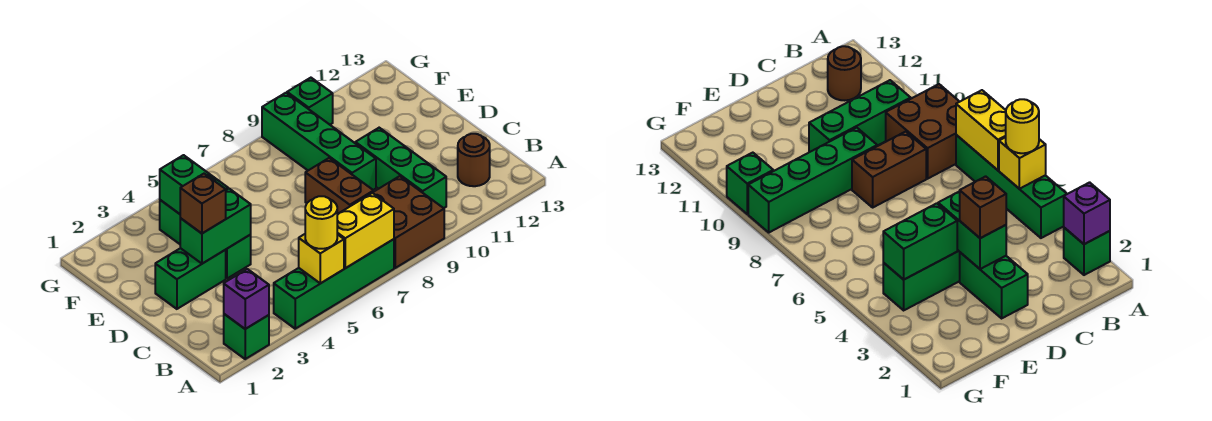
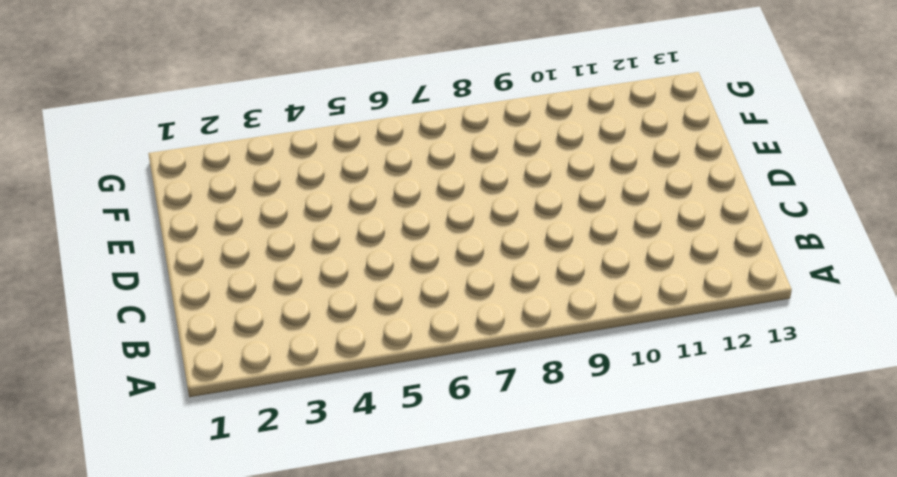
none -> green 1x1 brick [224,314,269,359]
none -> green 1x4 brick [274,239,394,329]
none -> brown 2x2 brick [373,176,444,268]

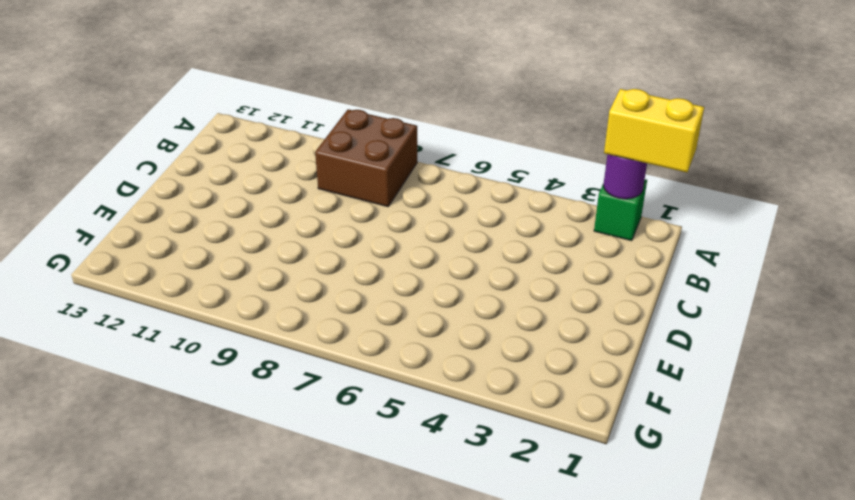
yellow 1x2 brick [604,89,704,172] -> yellow 1x2 brick moved to [337,193,394,268]
purple 1x1 round brick [603,154,647,199] -> purple 1x1 brick [224,269,269,329]
none -> green 1x4 brick [274,239,394,329]
none -> green 1x3 brick [355,128,446,208]
none -> brown 1x1 round brick [458,134,490,186]

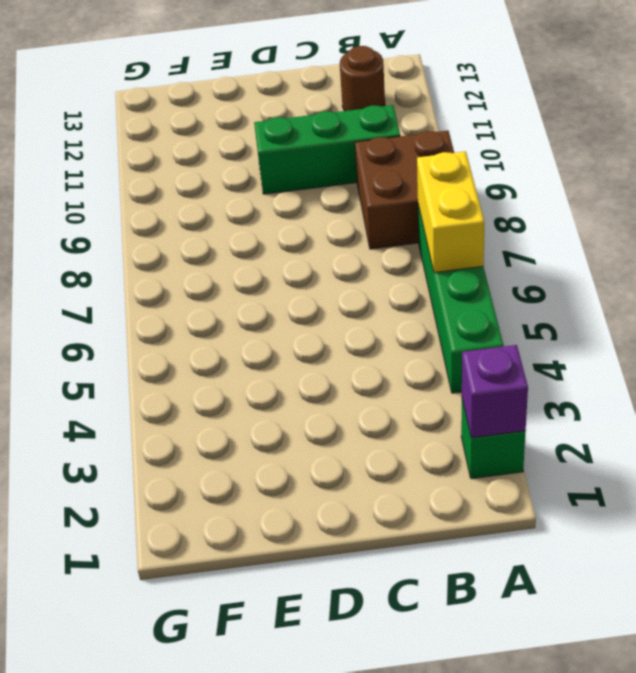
none -> brown 1x2 brick [305,158,374,214]
none -> green 1x2 brick [155,248,226,309]
none -> green 1x3 brick [160,200,251,279]

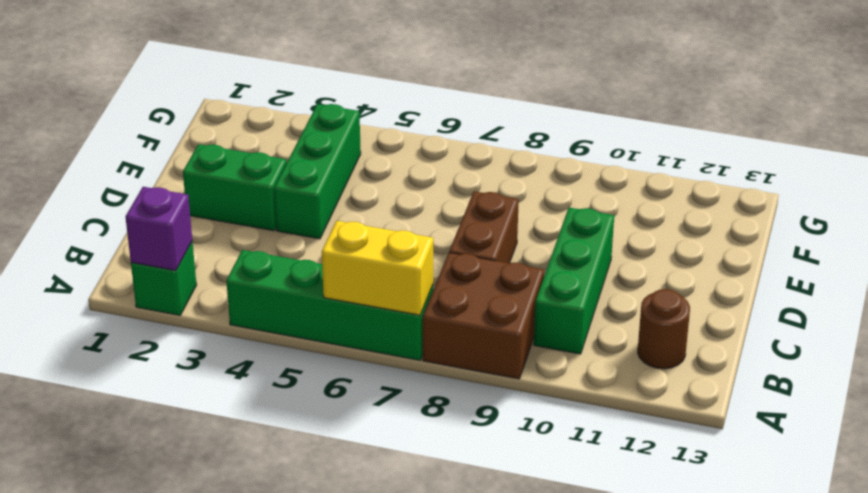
none -> green 1x4 brick [262,93,376,190]
none -> green 1x1 brick [287,78,333,125]
none -> yellow 1x1 brick [299,234,344,283]

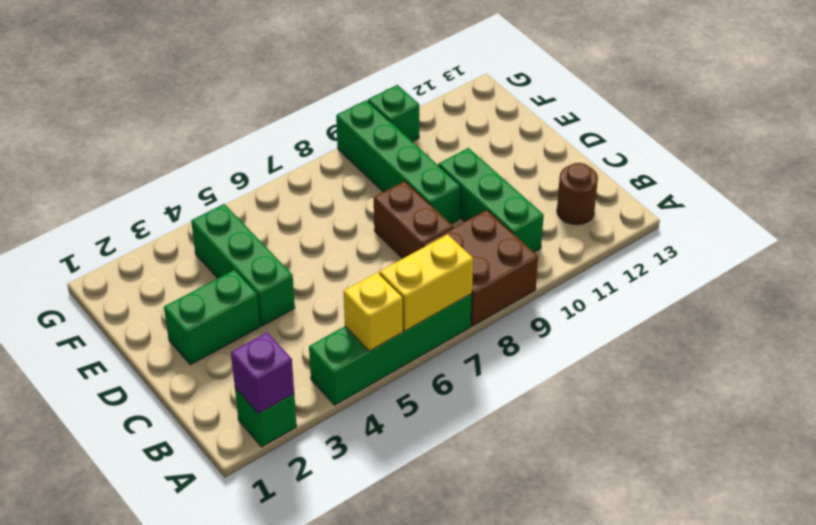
none -> green 1x2 brick [180,189,251,264]
none -> green 1x2 brick [160,155,228,214]
none -> yellow 1x1 round brick [305,196,337,249]

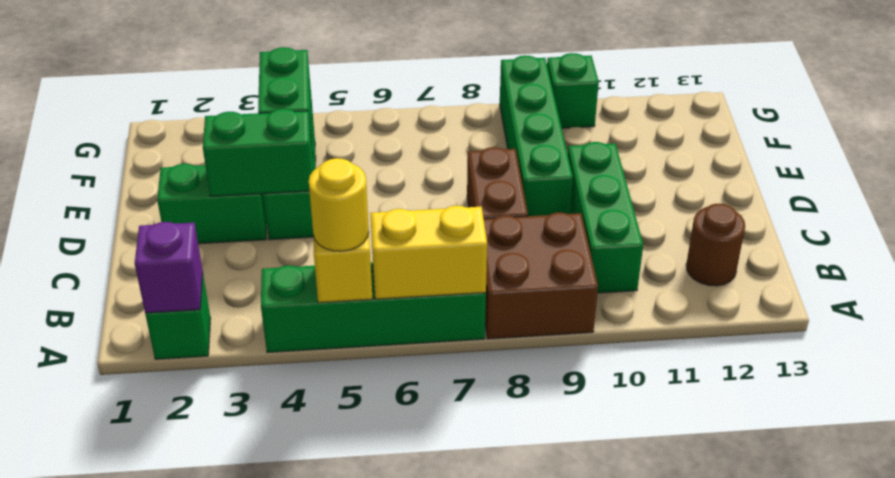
none -> brown 1x1 brick [180,174,226,233]

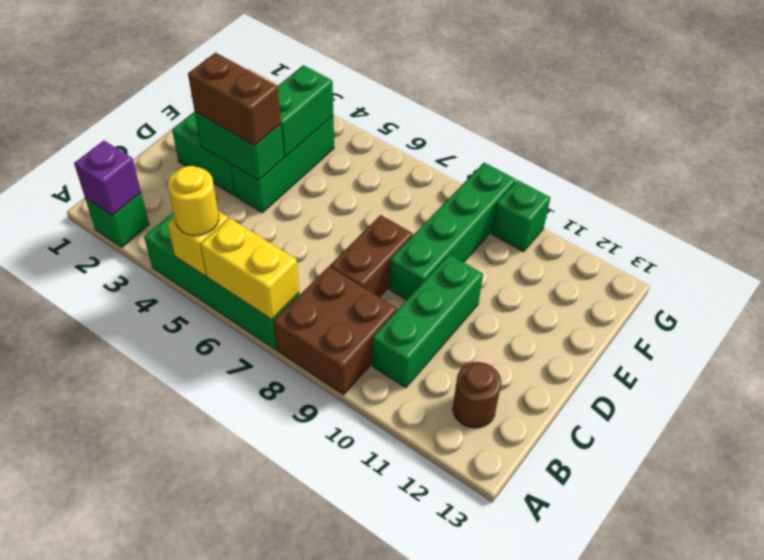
brown 1x2 brick [188,53,281,146] -> brown 1x1 brick [180,174,226,233]

